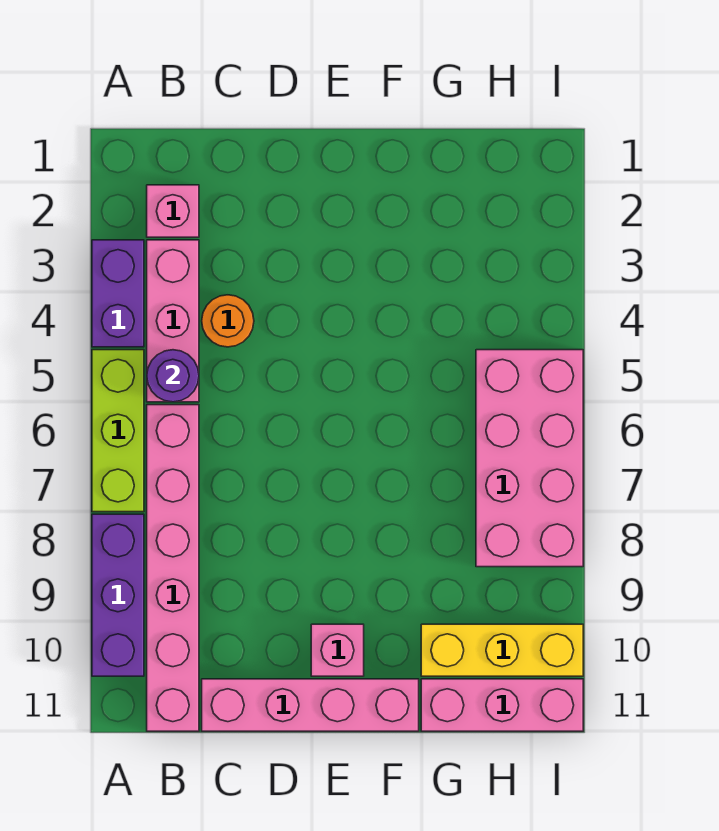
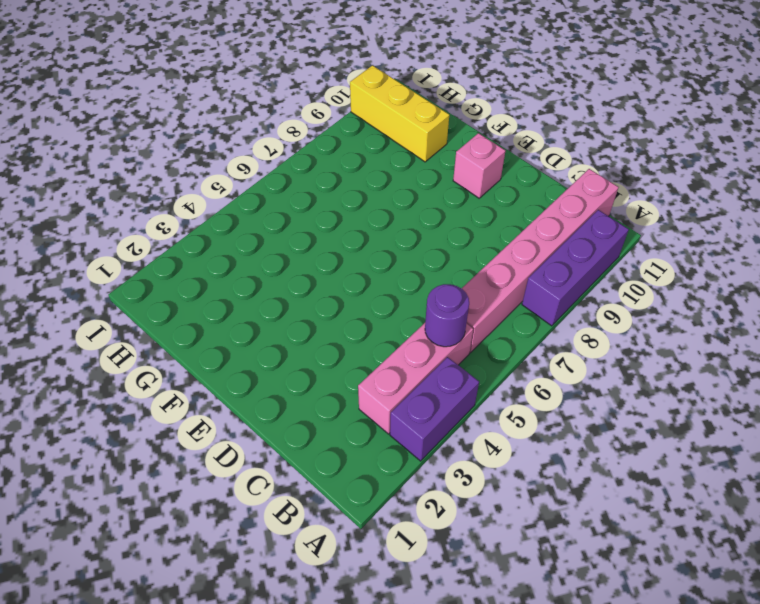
none -> lime 1x3 brick [92,350,144,512]
none -> pink 1x1 brick [147,185,199,237]
none -> orange 1x1 round brick [202,295,254,347]

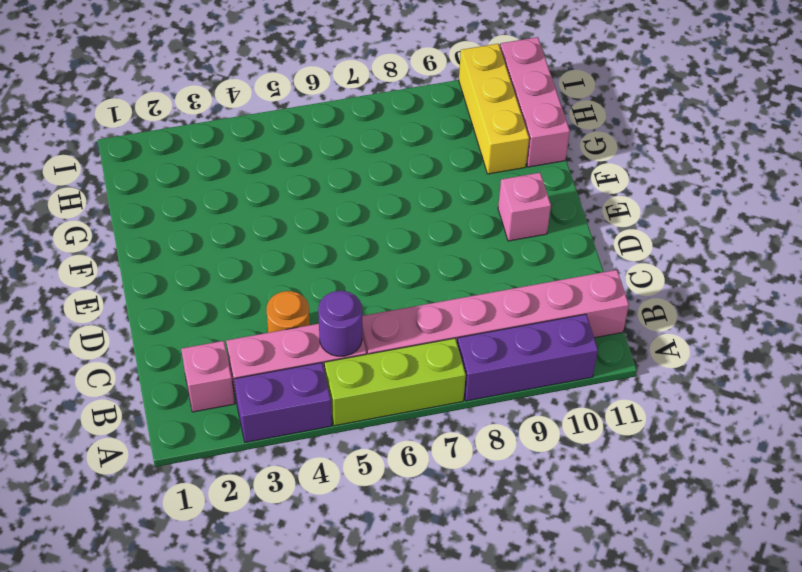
none -> pink 1x4 brick [202,679,419,731]
none -> pink 2x4 brick [476,350,583,567]

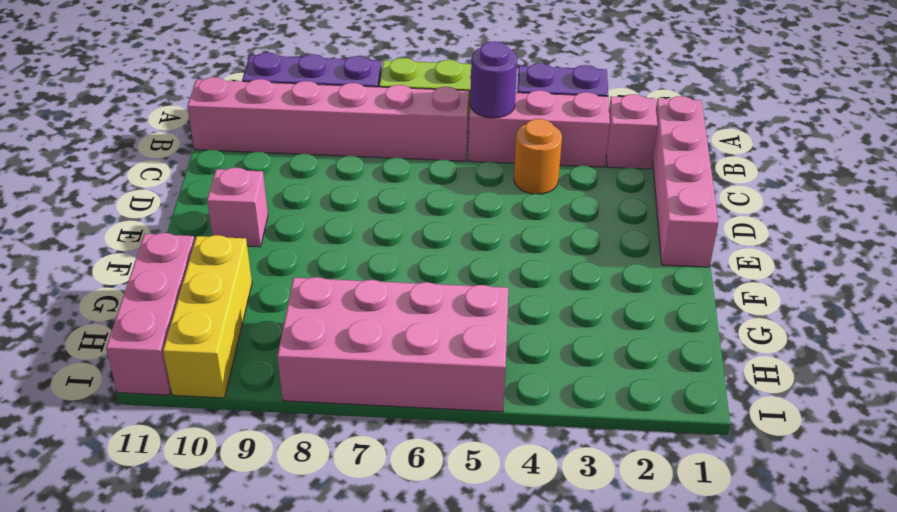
pink 1x4 brick [653,96,718,267] -> pink 1x4 brick moved to [202,679,419,731]

